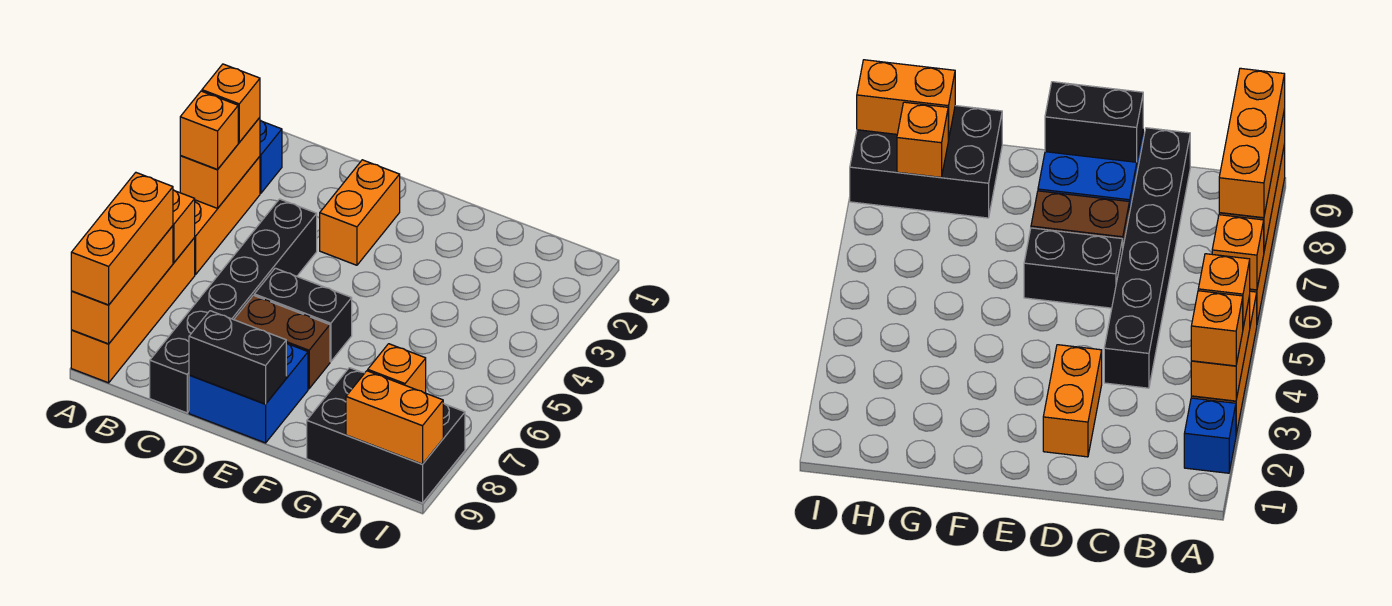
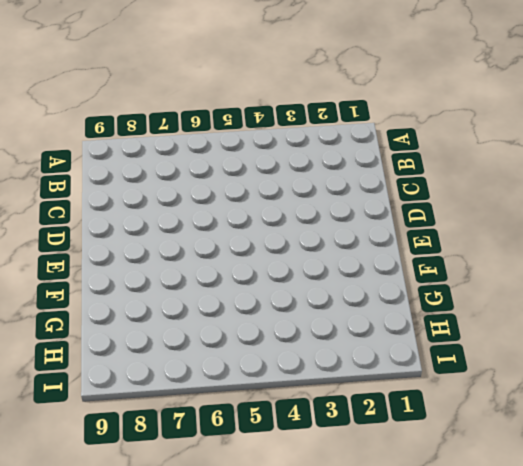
none -> blue 1x1 brick [260,120,282,193]
none -> orange 1x3 brick [194,156,260,274]
none -> orange 1x4 brick [71,238,195,383]

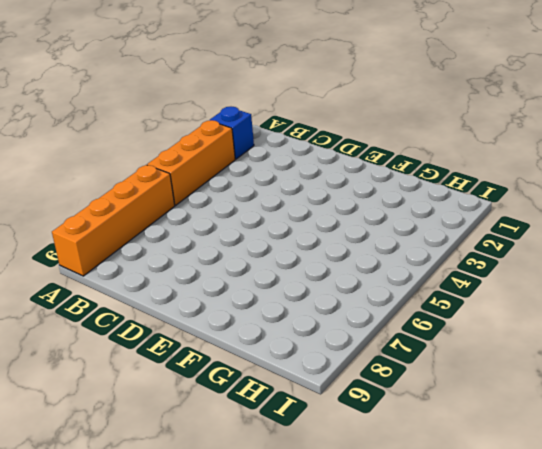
none -> black 1x6 brick [150,199,317,413]
none -> orange 1x2 brick [320,160,400,265]
none -> black 1x2 brick [254,268,352,362]

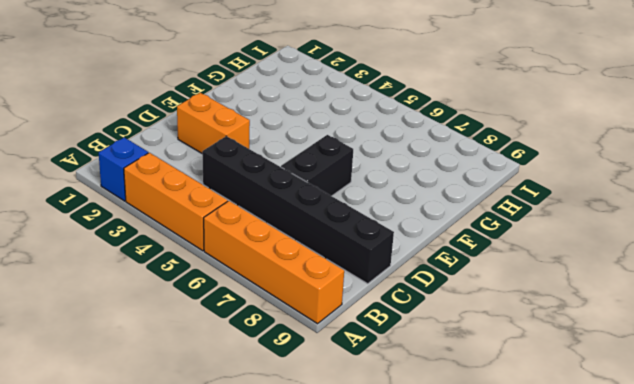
none -> brown 1x2 brick [234,295,330,389]
none -> blue 2x2 brick [189,343,308,443]
none -> black 2x3 brick [307,368,465,503]

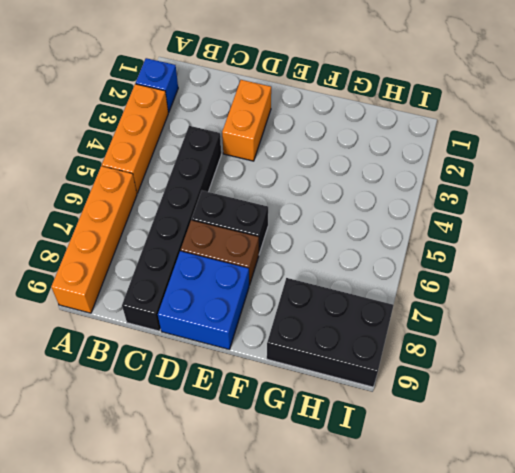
none -> orange 1x2 brick [180,118,260,208]
none -> orange 1x1 brick [173,190,195,263]
none -> orange 1x3 brick [71,226,173,344]

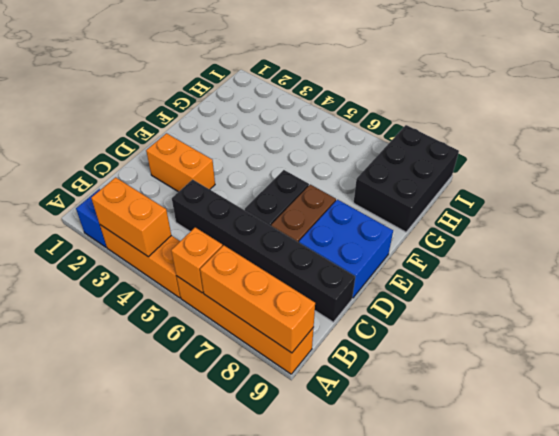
none -> black 1x2 brick [189,311,286,404]
none -> orange 1x1 brick [368,344,426,393]
none -> orange 1x2 brick [346,371,443,464]

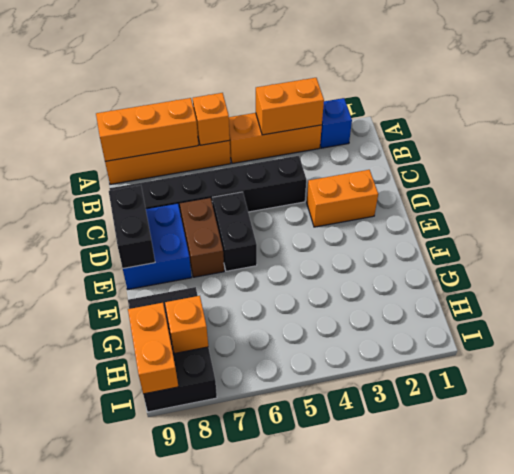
none -> orange 1x1 brick [202,64,260,142]
none -> orange 1x1 brick [180,91,238,169]
none -> orange 1x3 brick [71,173,173,305]

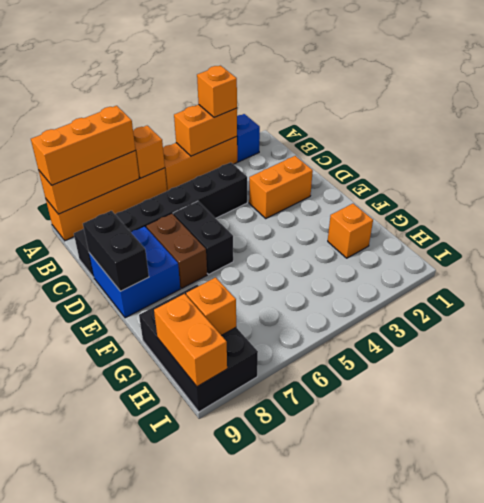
orange 1x1 brick [328,204,373,258] -> orange 1x1 brick moved to [180,91,238,169]

